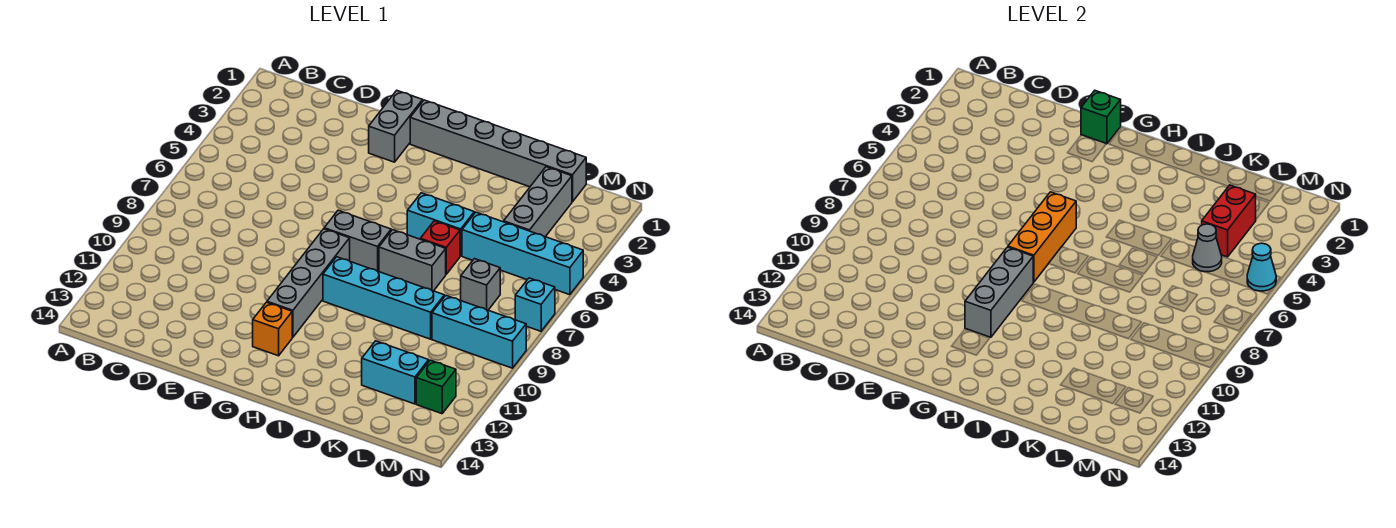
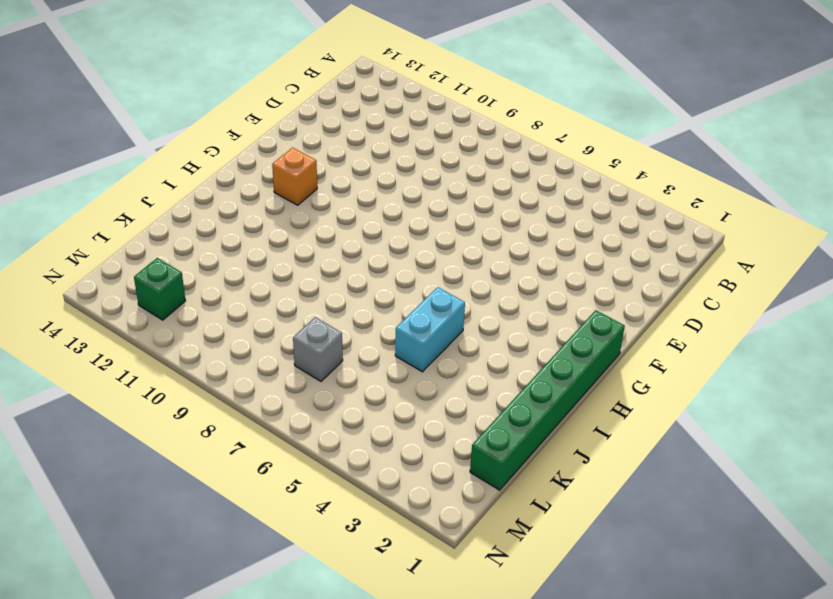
green 1x6 brick [470,310,625,490] -> grey 1x6 brick [410,100,586,202]
none -> grey 1x2 brick [369,91,423,162]
none -> grey 1x2 brick [324,210,391,272]
none -> grey 1x4 brick [267,229,350,337]

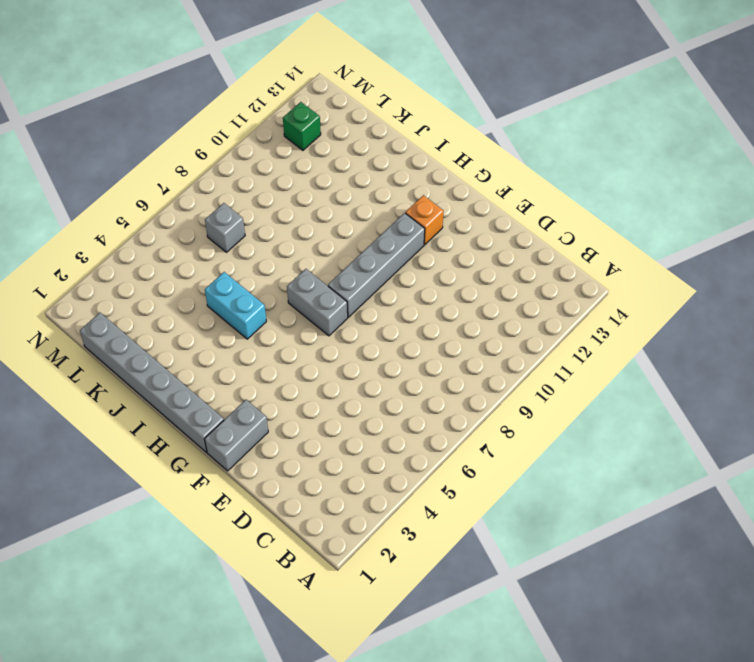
none -> cyan 1x4 brick [323,257,444,339]
none -> grey 1x2 brick [379,230,446,291]
none -> red 1x1 brick [420,221,460,274]

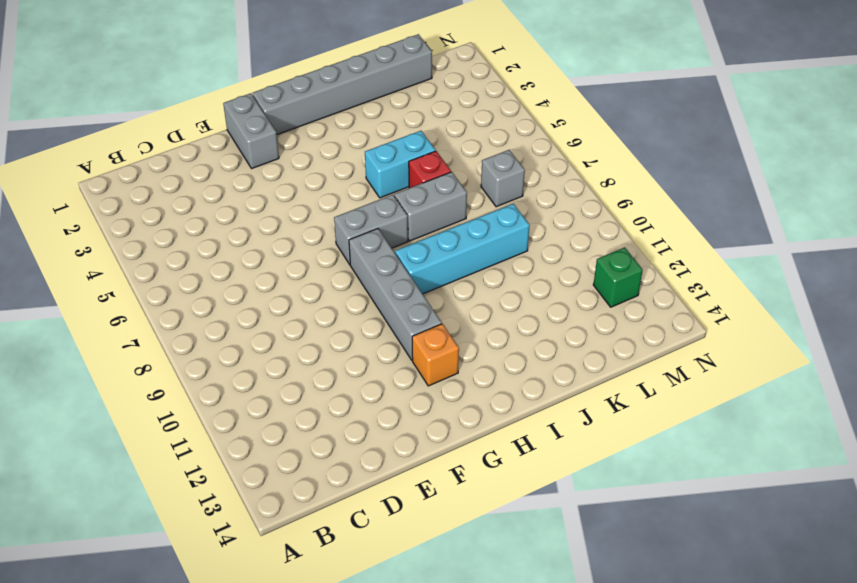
none -> cyan 1x4 brick [462,212,583,295]
none -> cyan 1x2 brick [362,341,429,404]
none -> grey 1x3 brick [504,167,572,237]

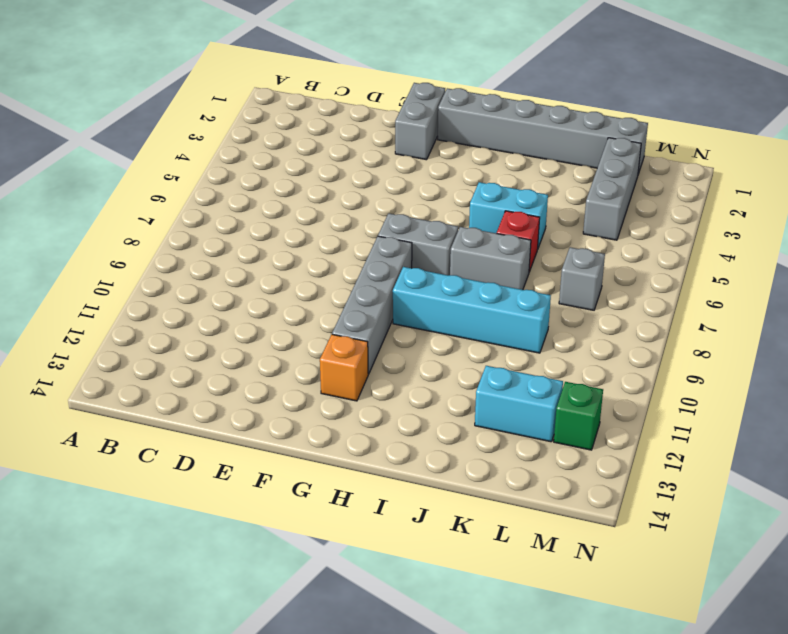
none -> cyan 1x4 brick [462,212,583,295]
none -> cyan 1x3 brick [432,296,526,368]
none -> cyan 1x1 brick [515,278,555,331]

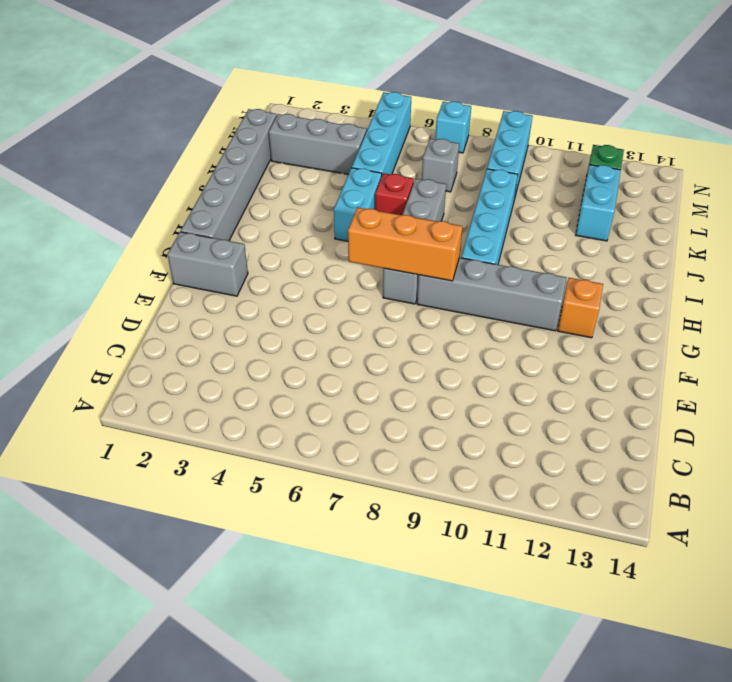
none -> green 1x1 brick [1081,91,1121,144]
none -> grey 1x3 brick [965,247,1033,337]
none -> red 1x2 brick [1202,185,1256,257]

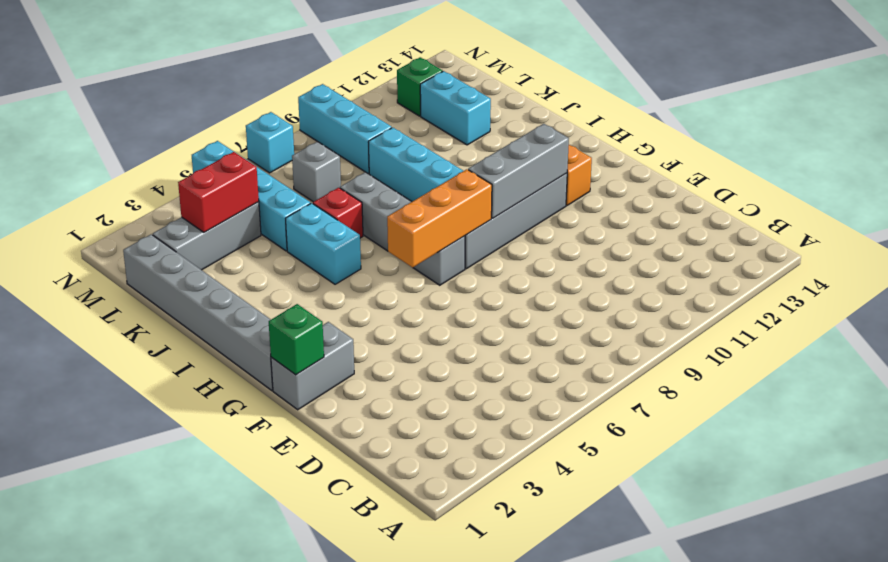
none -> grey 1x1 cone [1193,224,1222,272]
none -> cyan 1x1 cone [1247,243,1276,291]

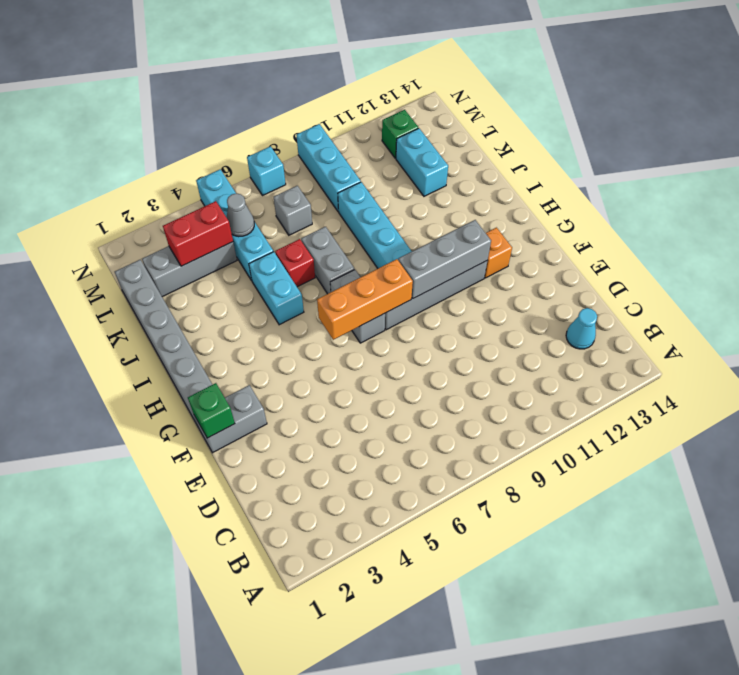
cyan 1x1 cone [566,308,597,349] -> cyan 1x1 cone moved to [1247,243,1276,291]

